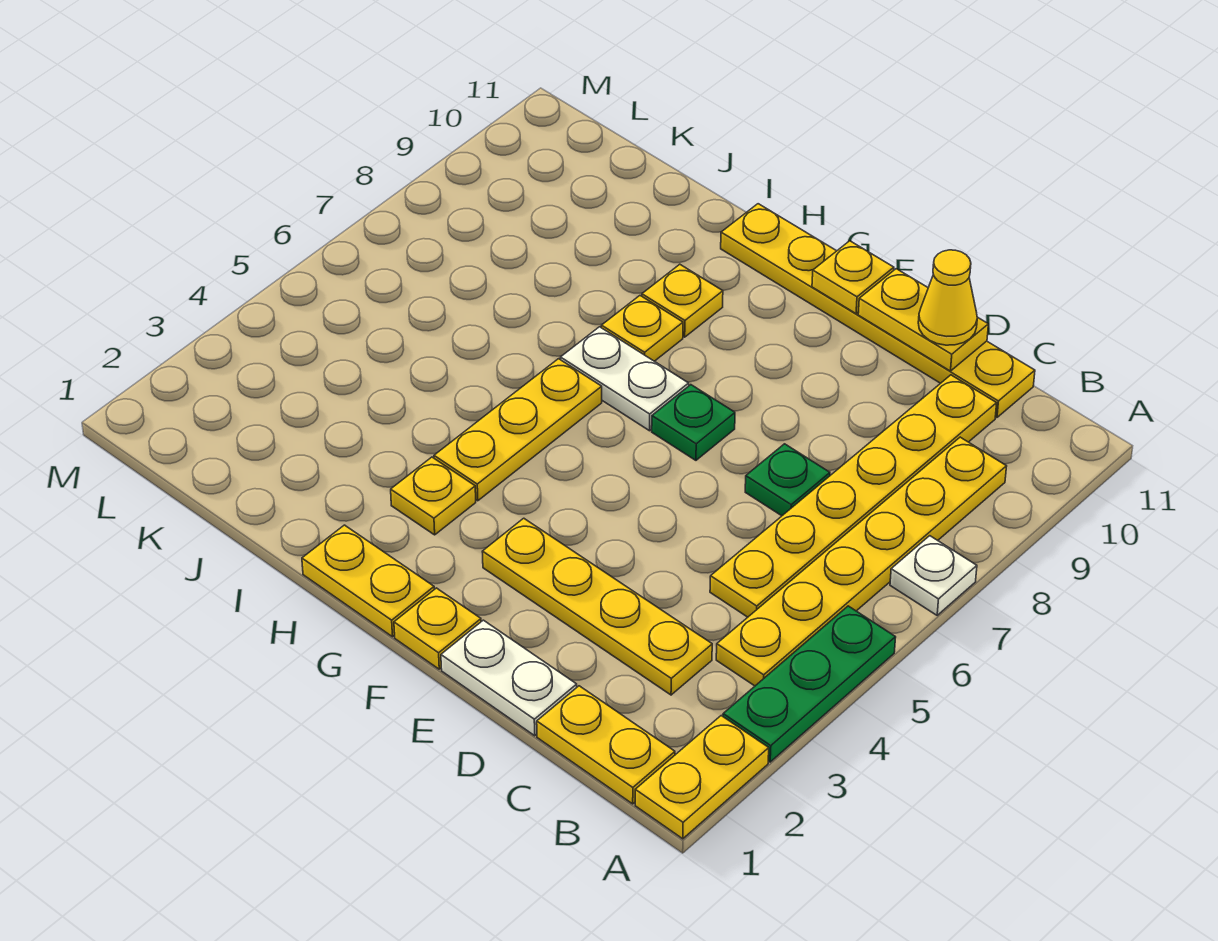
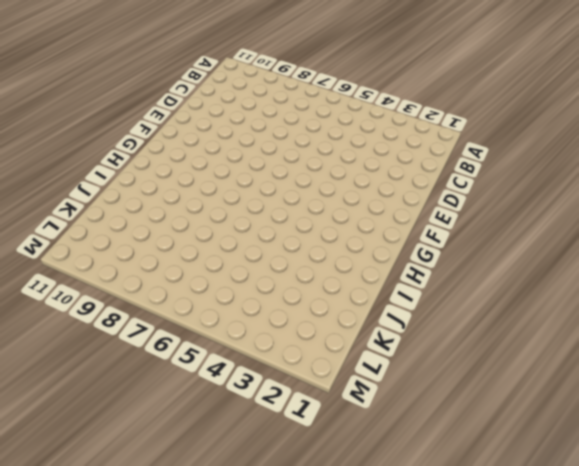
none -> yellow 1x2 plate [635,716,769,839]
none -> green 1x3 plate [723,606,896,762]
none -> white 1x1 plate [890,536,977,615]

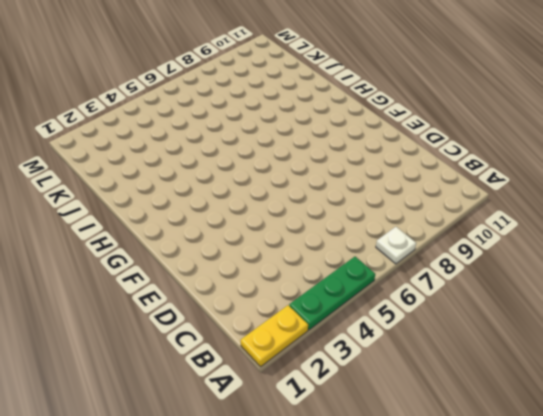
none -> yellow 1x2 plate [537,686,675,804]
none -> yellow 1x6 plate [716,437,1007,686]
none -> yellow 1x4 plate [482,518,712,695]

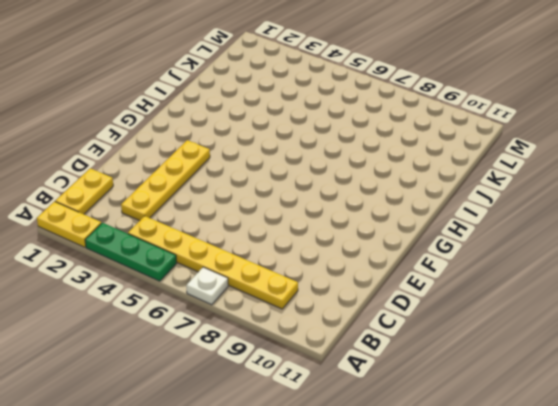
none -> yellow 1x6 plate [710,375,997,617]
none -> yellow 1x6 plate [721,204,1035,418]
none -> white 1x2 plate [441,620,577,736]

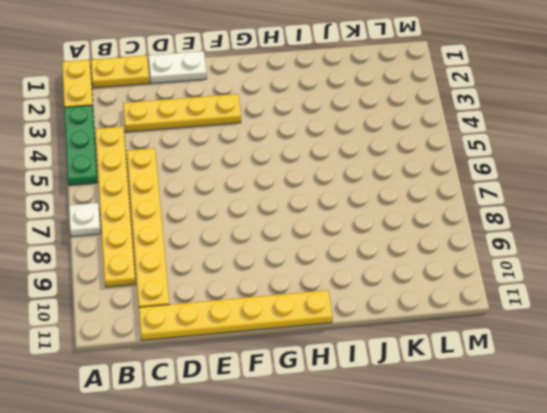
none -> green 1x1 plate [745,444,830,516]
none -> yellow 1x1 plate [394,588,481,669]
none -> green 1x1 plate [652,385,735,460]

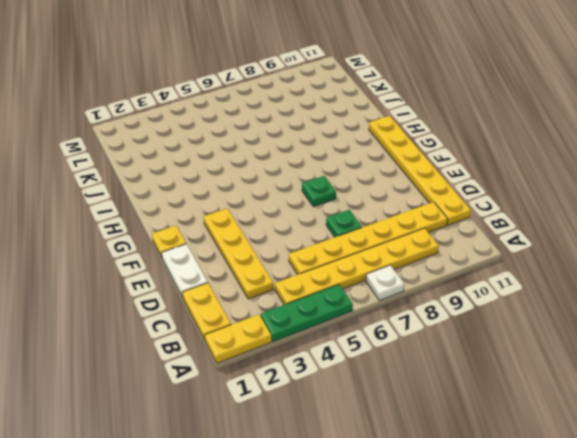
none -> yellow 1x2 plate [302,525,434,637]
none -> white 1x2 plate [560,327,689,431]
none -> yellow 1x1 plate [391,457,476,535]

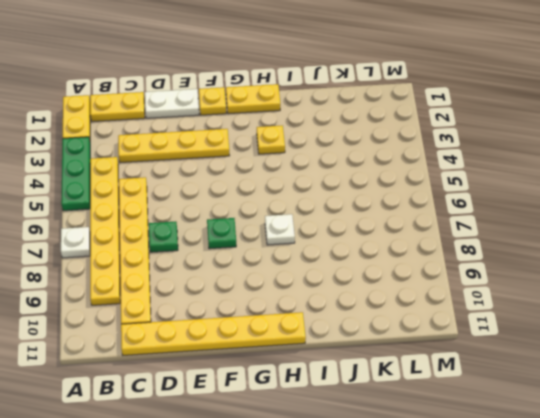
white 1x1 plate [265,214,295,245] -> white 1x2 plate [560,327,689,431]
none -> yellow 1x3 plate [434,359,602,501]
none -> yellow 1x1 plate [601,296,683,361]
none -> yellow 1x1 plate [642,264,723,337]

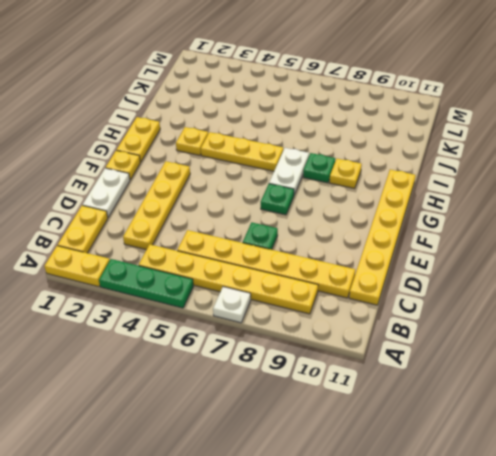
green 1x1 plate [303,153,335,183] -> yellow 1x1 plate [601,296,683,361]
none -> yellow 1x2 plate [858,269,988,371]
none -> yellow 1x1 plate [812,241,894,314]
none -> yellow 1x1 cone [918,250,977,345]

